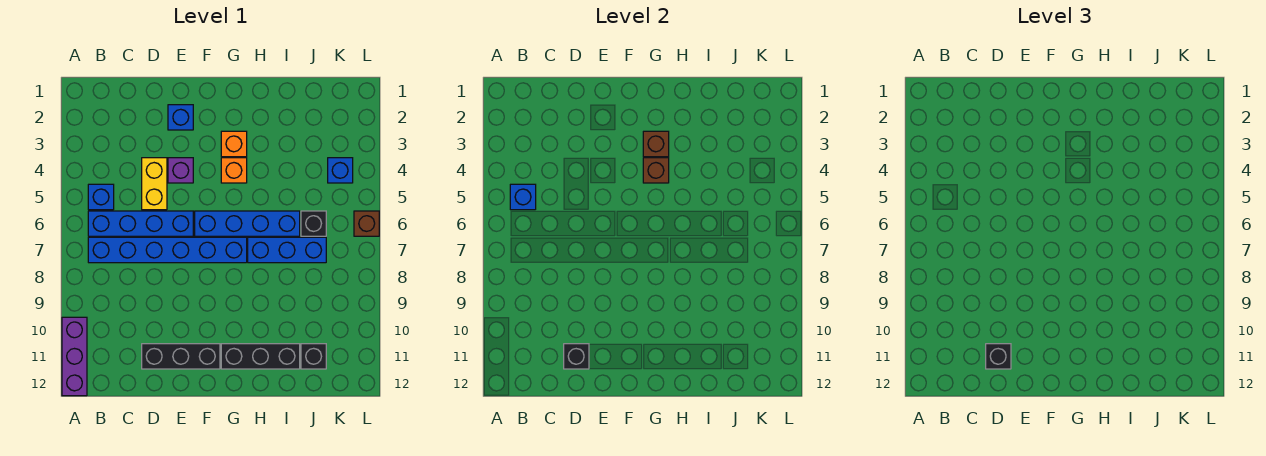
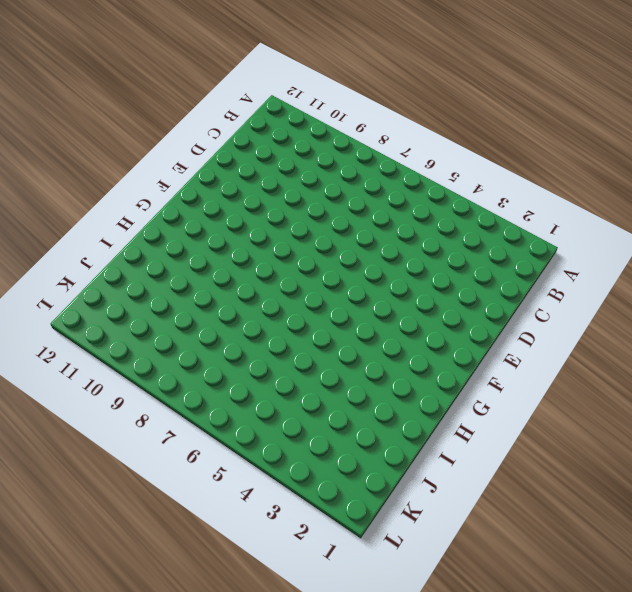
none -> purple 1x3 brick [62,317,87,396]
none -> blue 1x1 brick [88,184,114,210]
none -> blue 1x4 brick [88,211,193,236]

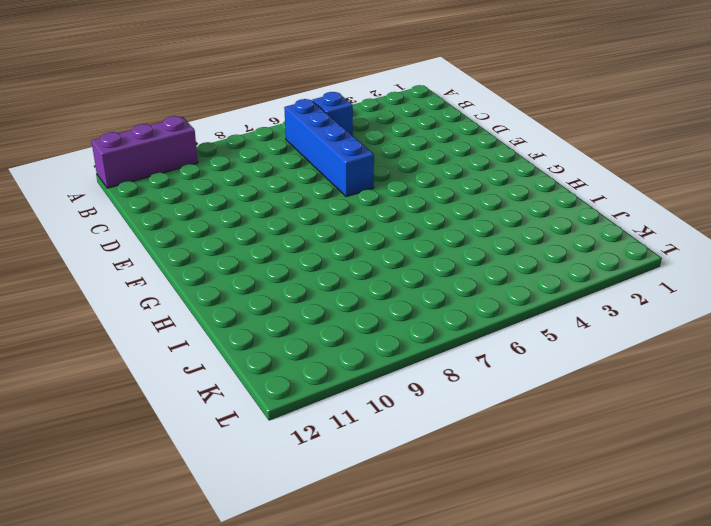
none -> blue 1x6 brick [88,237,247,263]
none -> yellow 1x2 brick [142,158,167,210]
none -> black 1x3 brick [142,344,220,369]

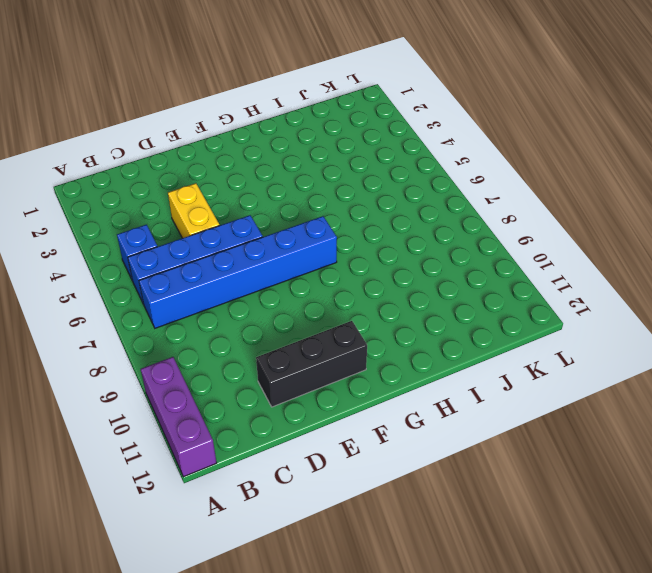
none -> blue 1x1 brick [168,105,193,130]
none -> purple 1x1 brick [168,158,193,183]
none -> blue 1x4 brick [195,211,300,236]

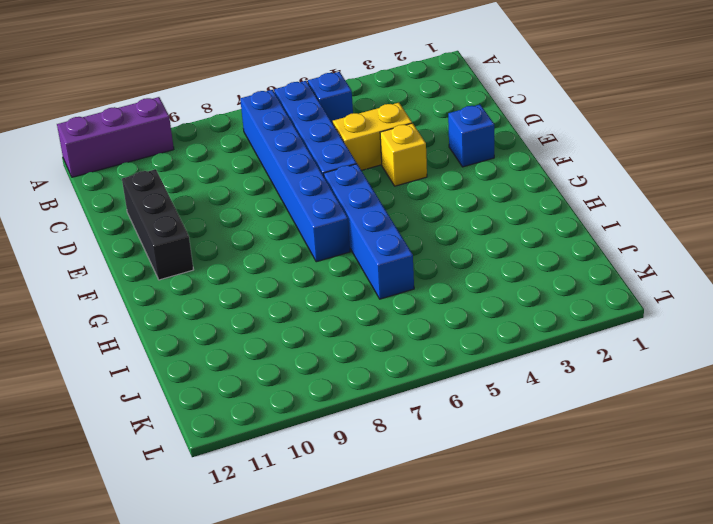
yellow 1x1 brick [380,123,427,186] -> purple 1x1 brick [168,158,193,183]
none -> orange 1x1 brick [221,131,247,157]
none -> orange 1x1 brick [221,158,247,183]
none -> black 1x3 brick [221,344,300,369]

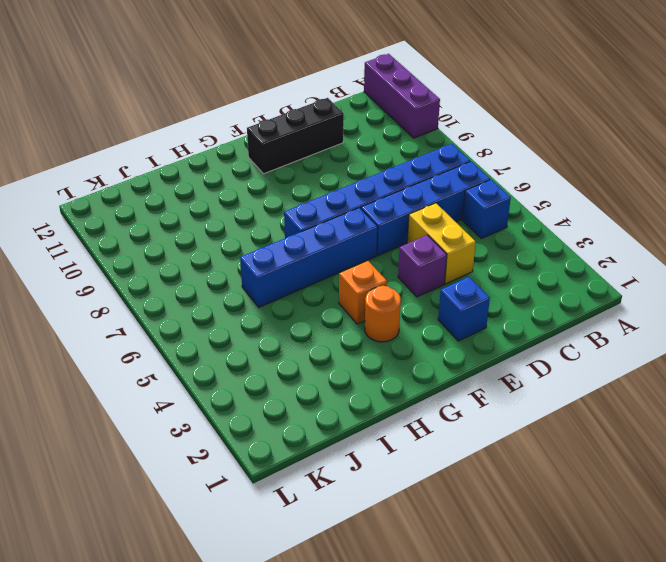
orange 1x1 round brick [365,286,401,342] -> orange 1x1 brick [221,131,247,157]
none -> black 1x3 brick [221,344,300,369]
none -> blue 1x3 brick [248,237,326,263]
none -> black 1x1 brick [301,211,326,236]

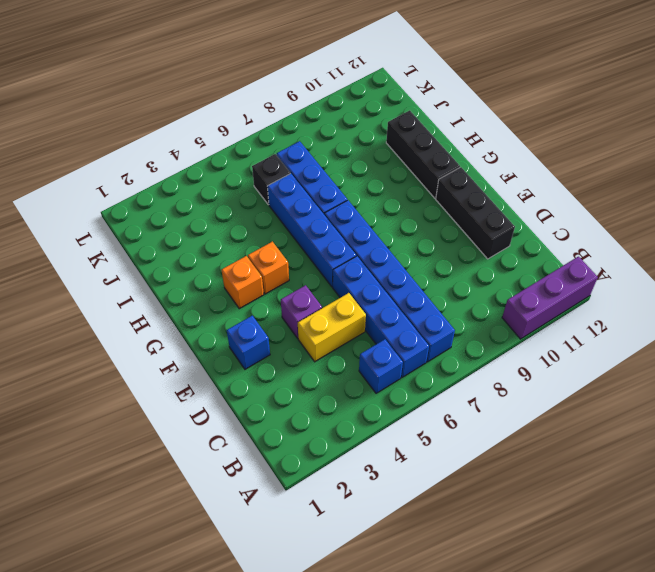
none -> black 1x1 brick [301,344,326,369]
none -> blue 1x1 brick [328,158,353,183]
none -> brown 1x1 brick [354,211,379,236]

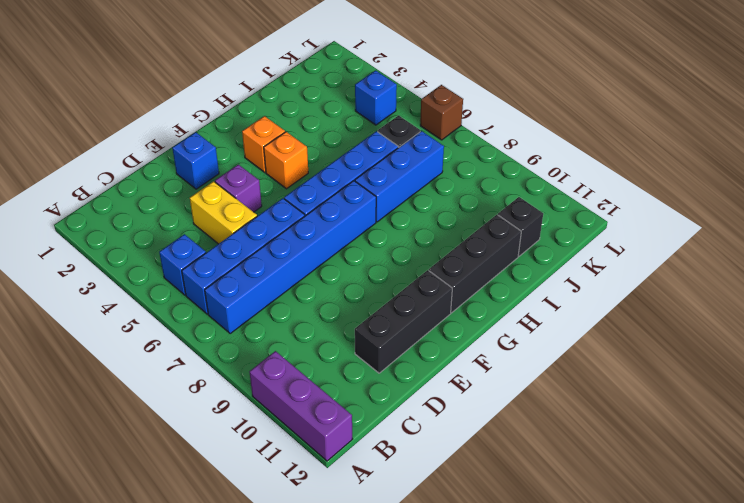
none -> blue 1x1 brick [510,184,536,210]
none -> black 1x1 brick [564,344,589,369]
none -> brown 1x1 brick [643,131,669,157]

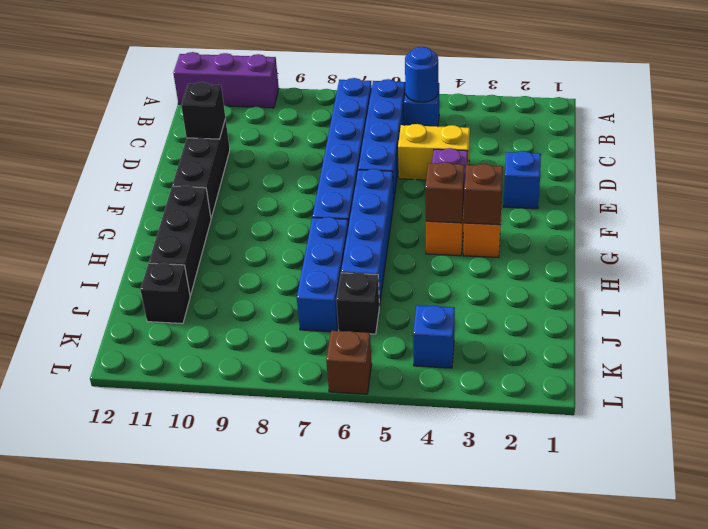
blue 1x1 round brick [405,47,438,102] -> blue 1x1 brick [510,184,536,210]
none -> black 1x1 brick [986,344,1011,369]

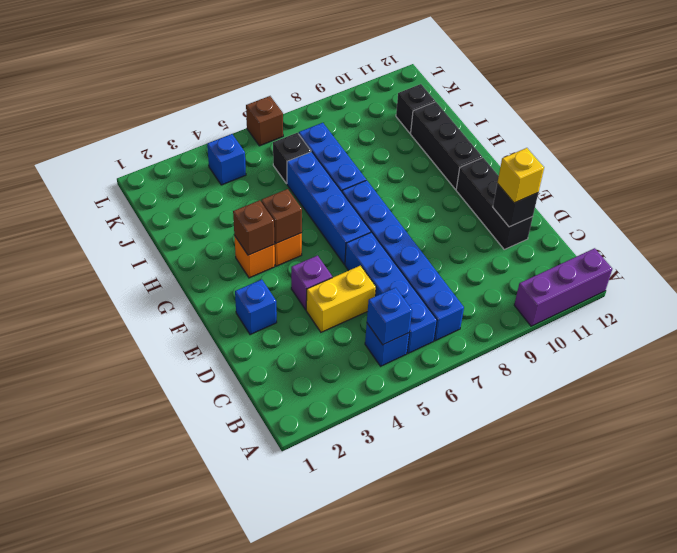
yellow 1x1 brick [497,148,544,203] -> black 1x1 brick [986,344,1011,369]

